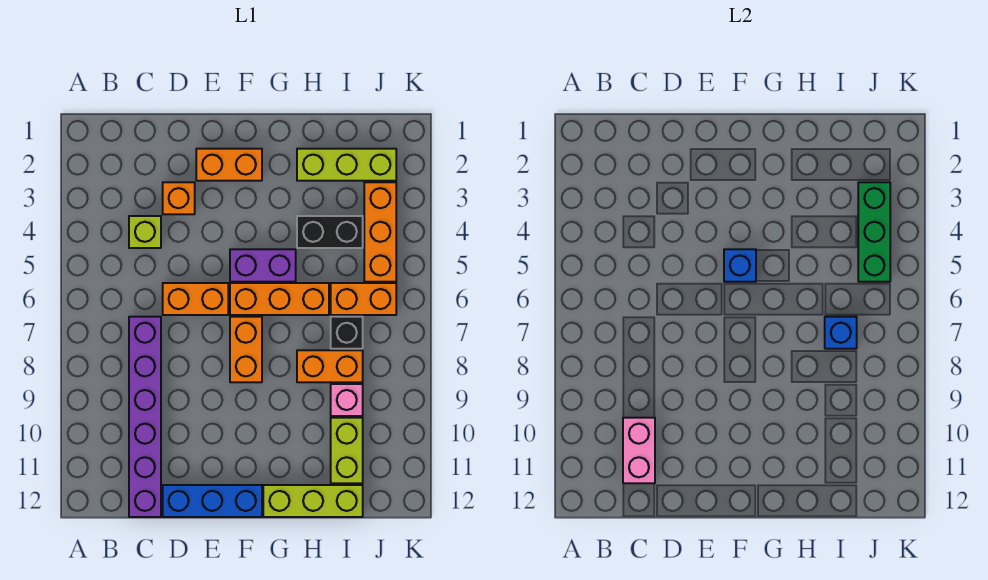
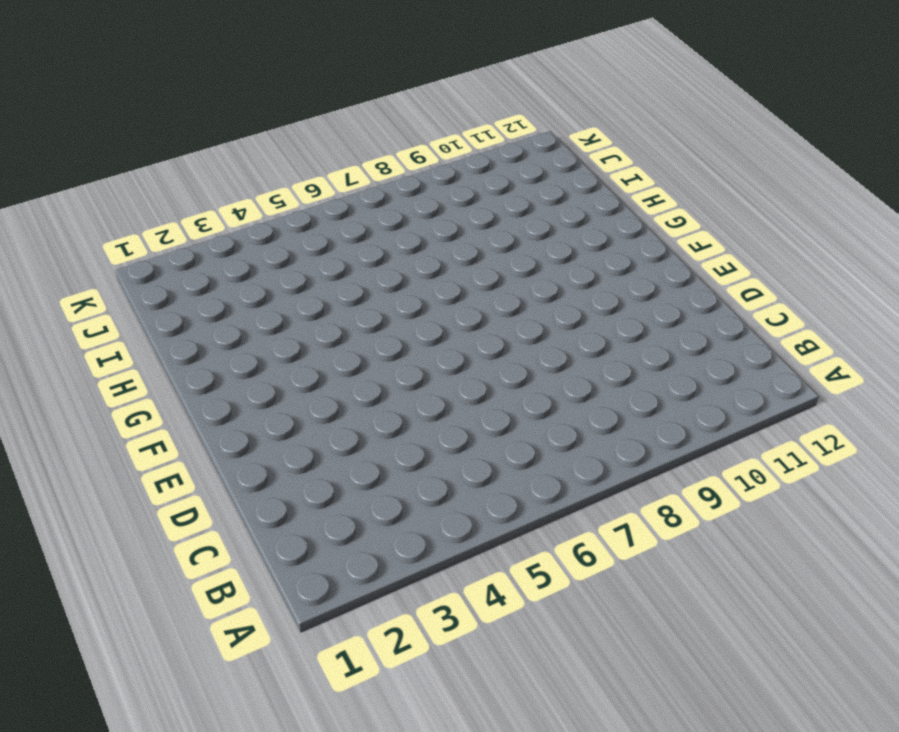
none -> lime 1x1 brick [129,216,161,248]
none -> purple 1x6 brick [129,317,161,517]
none -> orange 1x1 brick [163,182,195,214]

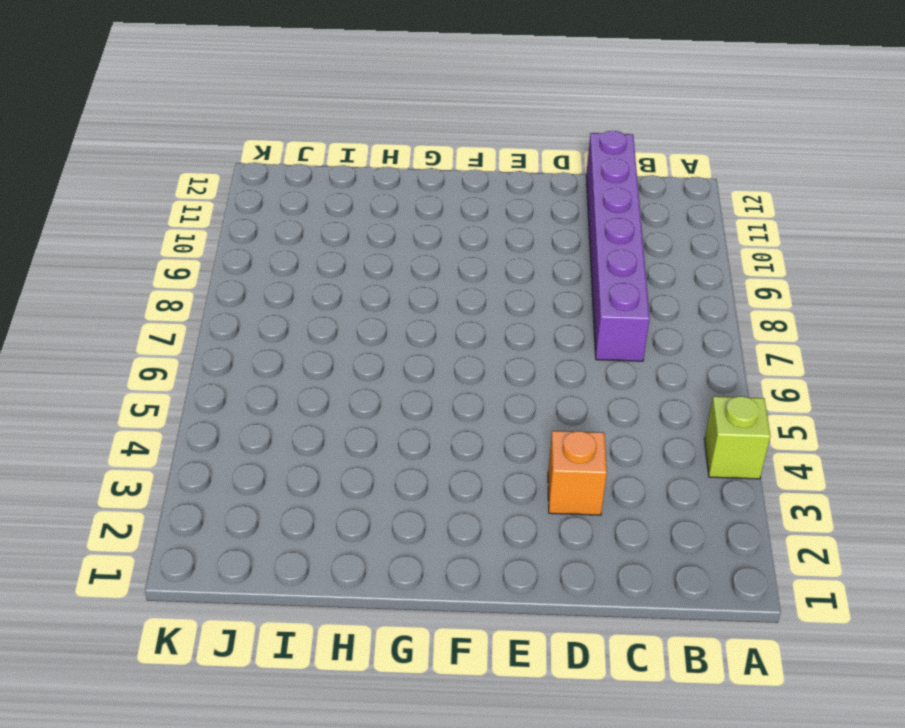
lime 1x1 brick [704,396,770,479] -> lime 1x1 brick moved to [129,216,161,248]
none -> orange 1x2 brick [163,283,228,315]
none -> blue 1x3 brick [163,485,262,517]
none -> orange 1x2 brick [196,149,262,181]

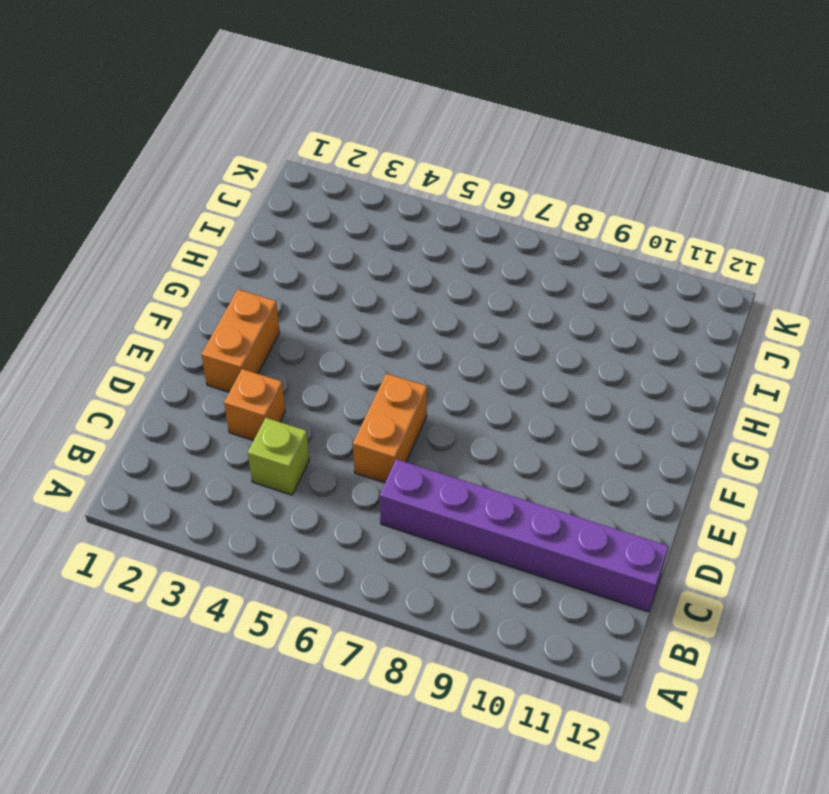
none -> blue 1x3 brick [163,485,262,517]
none -> purple 1x2 brick [230,249,296,282]
none -> orange 1x3 brick [230,283,329,315]

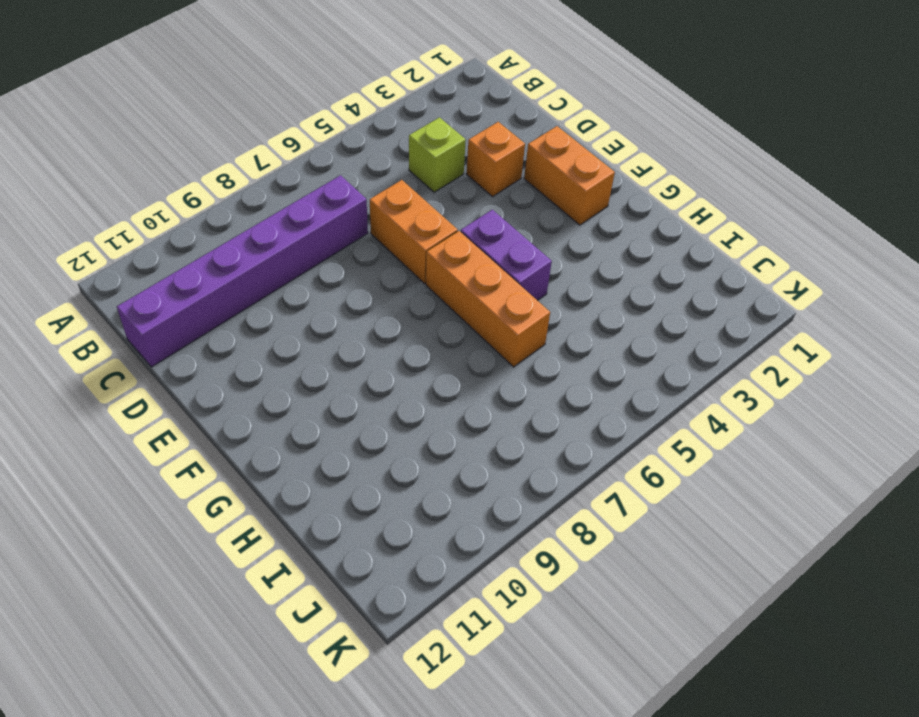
none -> blue 1x3 brick [163,485,262,517]
none -> orange 1x2 brick [230,317,262,382]
none -> lime 1x3 brick [263,485,363,517]

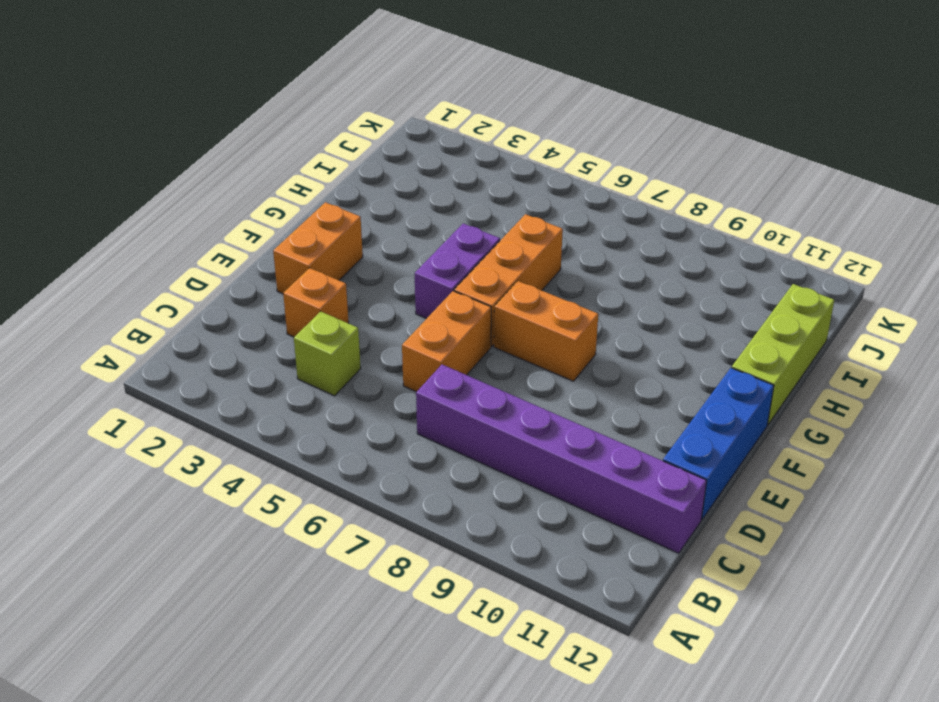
none -> lime 1x3 brick [297,149,396,181]
none -> black 1x2 brick [297,216,363,248]
none -> orange 1x2 brick [297,350,363,382]

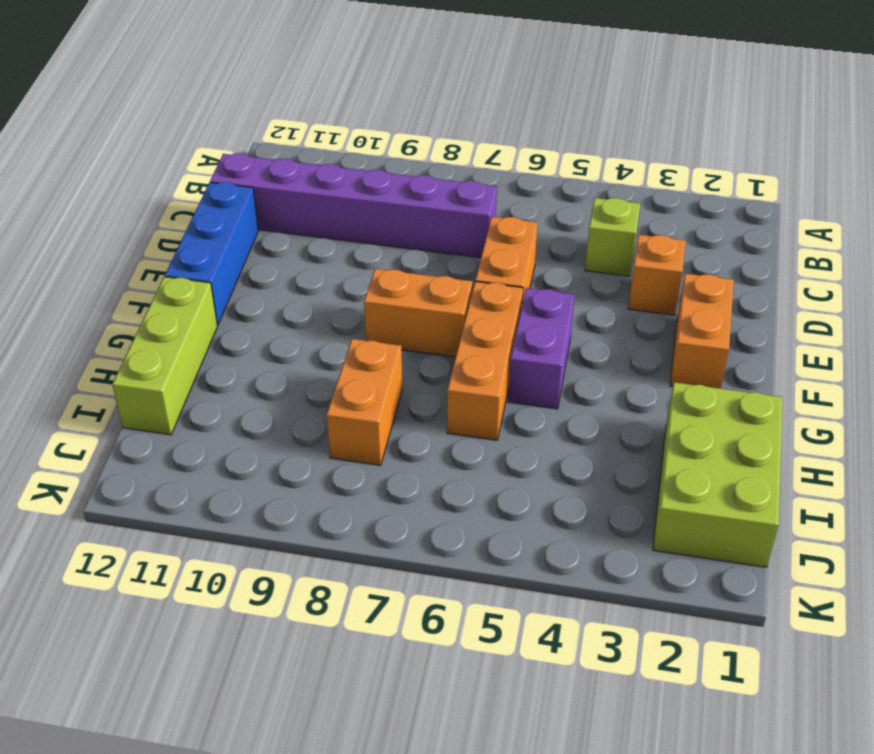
lime 2x3 brick [653,382,782,567] -> lime 1x3 brick [297,149,396,181]
none -> black 1x2 brick [297,216,363,248]
none -> orange 1x2 brick [331,283,396,315]
none -> black 1x1 brick [331,317,363,349]

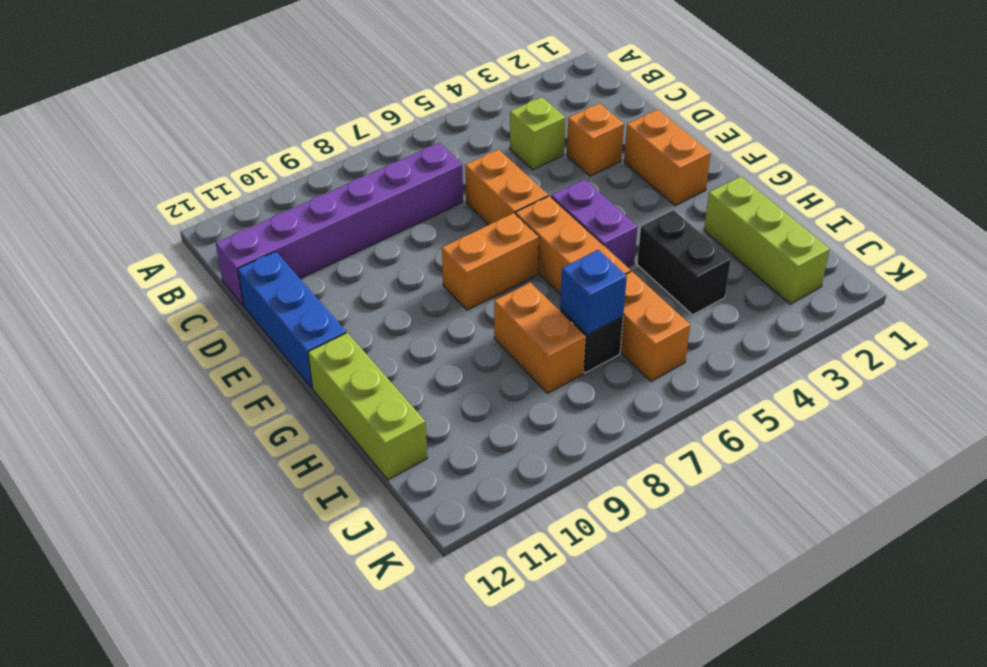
none -> pink 1x1 brick [331,384,363,416]
none -> lime 1x2 brick [331,418,363,483]
none -> orange 1x3 brick [364,182,396,282]

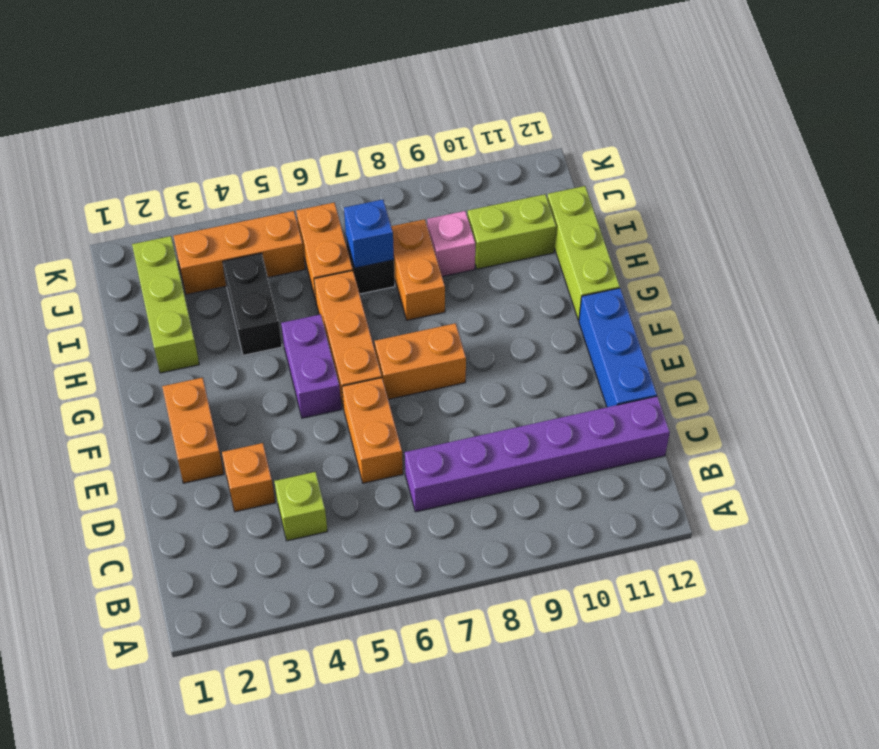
none -> pink 1x2 brick [623,418,655,483]
none -> blue 1x1 brick [724,249,756,282]
none -> green 1x3 brick [858,182,890,282]

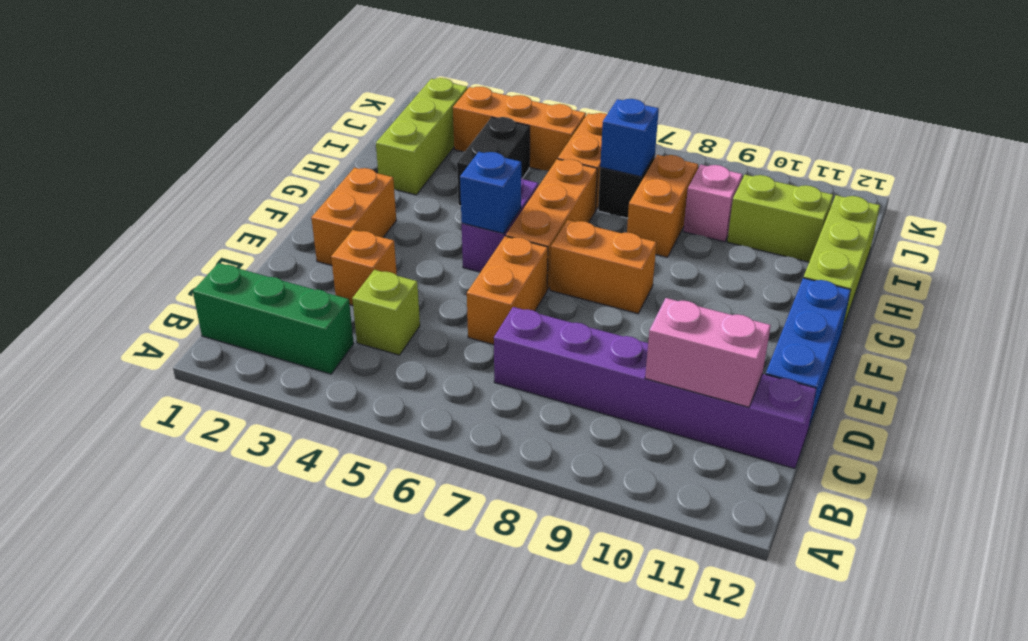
green 1x3 brick [193,263,354,374] -> green 1x3 brick moved to [858,182,890,282]

